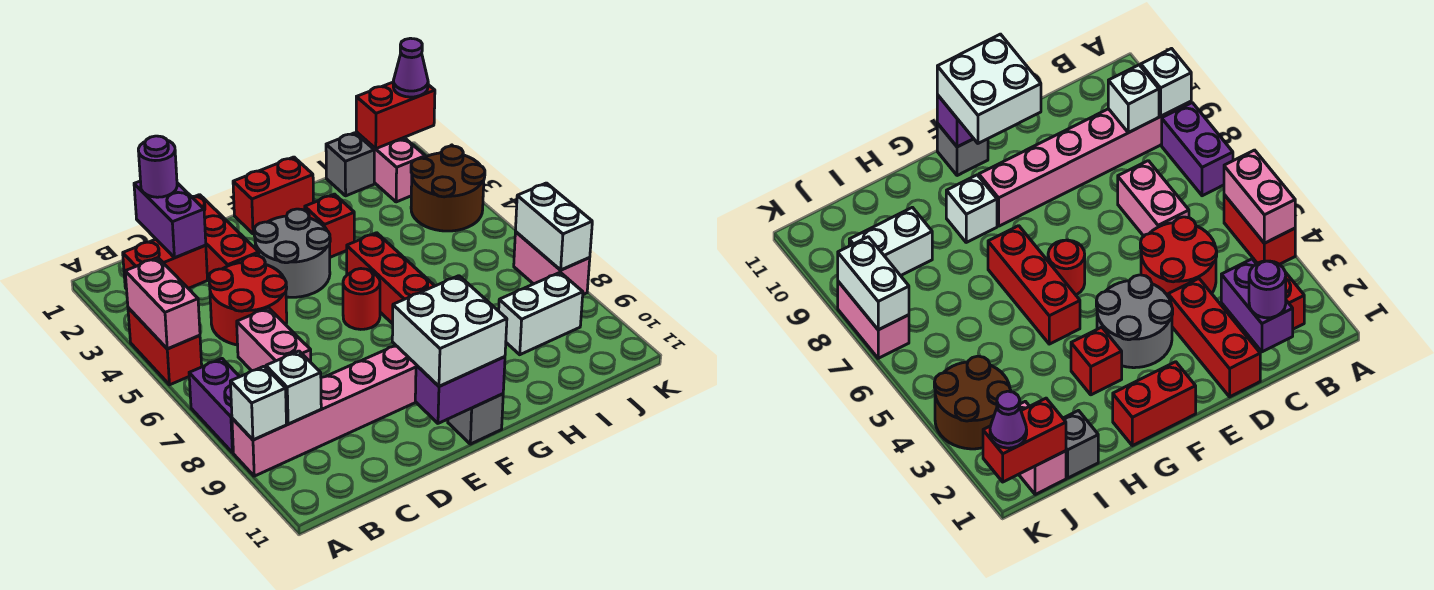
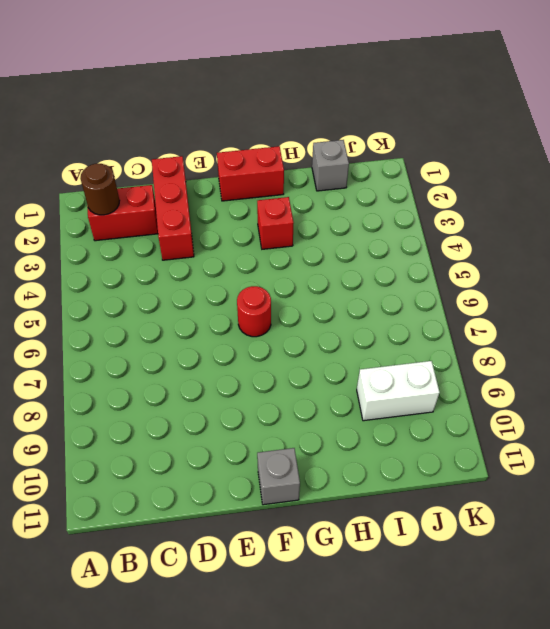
brown 1x1 round brick [80,164,120,215] -> none
none -> red 1x2 brick [128,308,202,385]
none -> purple 1x2 brick [189,359,240,453]
none -> pink 1x6 brick [232,345,416,476]

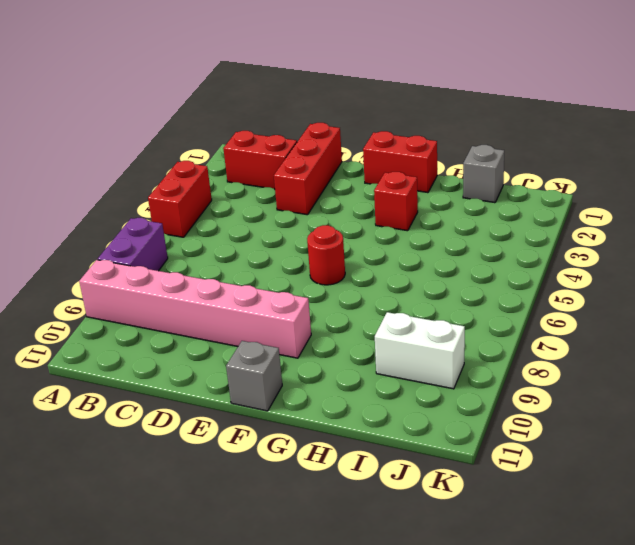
none -> red 2x2 round brick [209,255,287,345]
none -> pink 1x2 brick [237,308,311,371]
none -> grey 2x2 round brick [254,209,330,297]

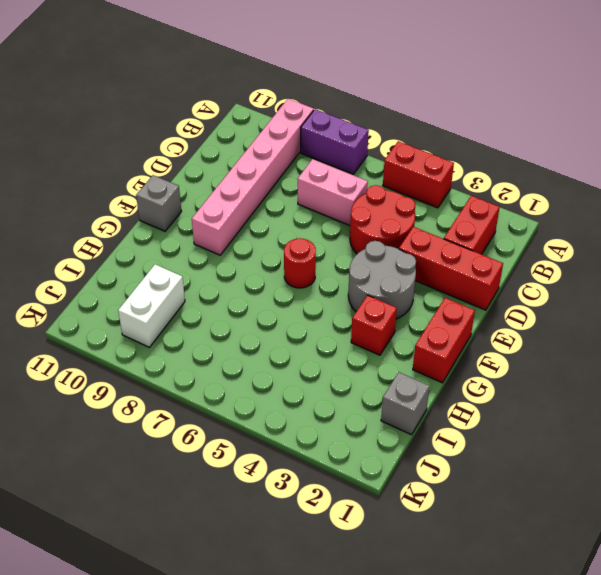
none -> red 1x3 brick [347,233,434,324]
none -> white 1x1 brick [946,175,997,242]
none -> pink 1x2 brick [356,132,425,202]

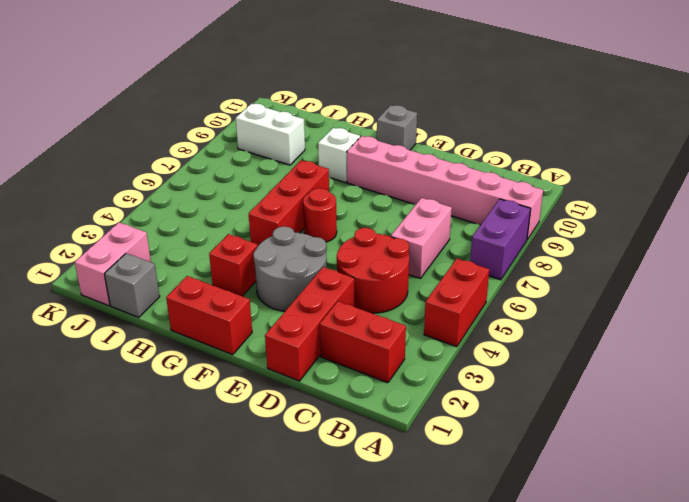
none -> brown 2x2 round brick [411,146,485,231]
none -> pink 1x2 brick [514,232,590,294]
none -> pink 1x2 brick [125,258,200,349]

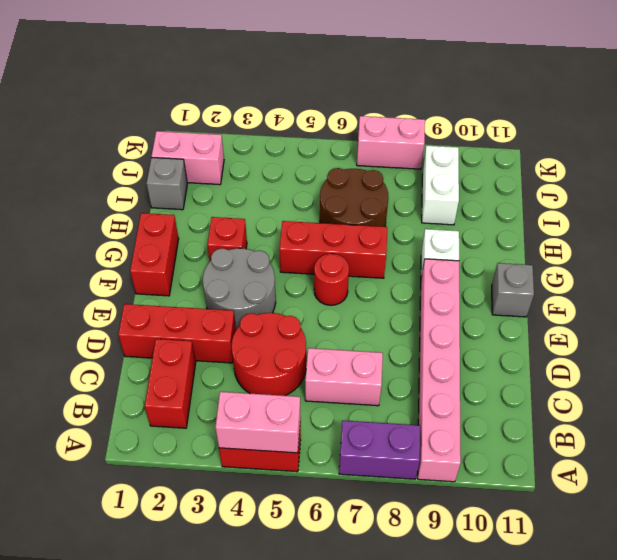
brown 2x2 round brick [320,168,388,227] -> brown 2x2 round brick moved to [411,146,485,231]
none -> white 1x1 brick [230,366,286,440]
none -> white 1x1 brick [266,351,321,424]
none -> purple 1x2 brick [134,181,206,258]

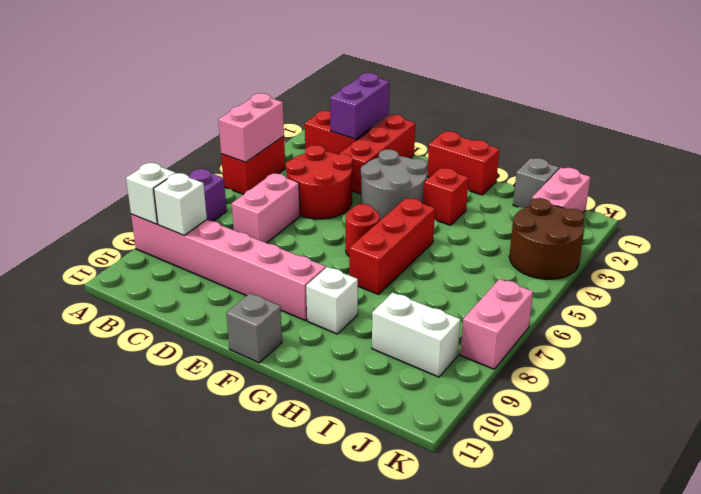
none -> purple 1x2 brick [415,357,505,423]
none -> red 1x2 brick [356,82,435,149]
none -> white 1x2 brick [515,183,592,270]

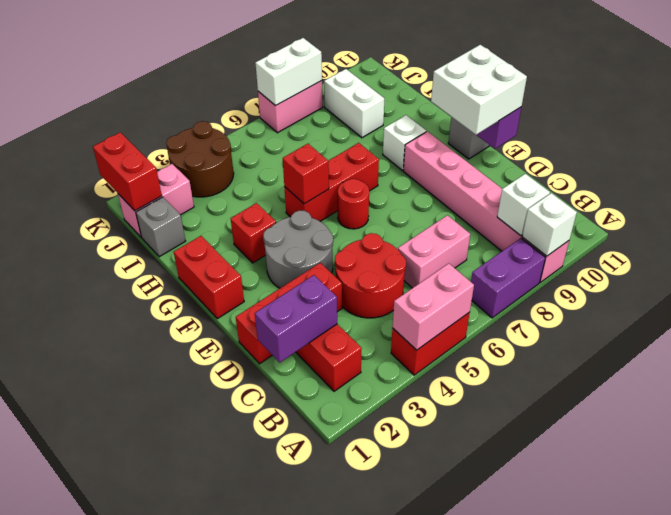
red 1x1 brick [283,144,329,204] -> none
none -> purple 1x1 round brick [138,136,177,197]
none -> purple 1x1 cone [393,38,428,97]

